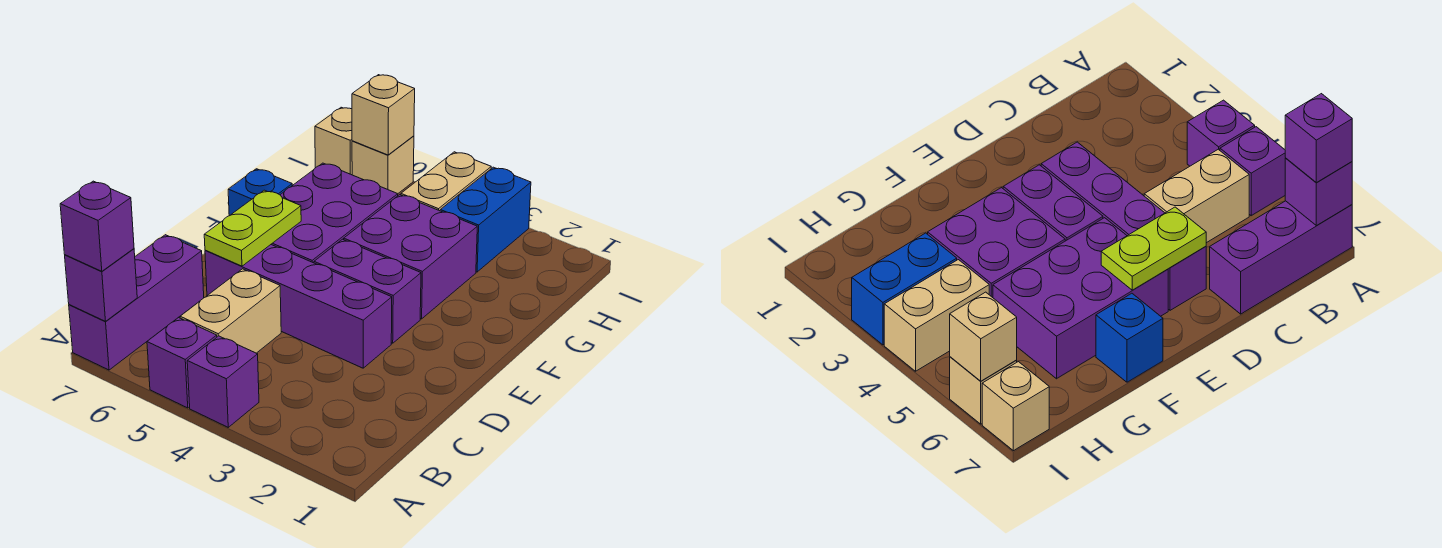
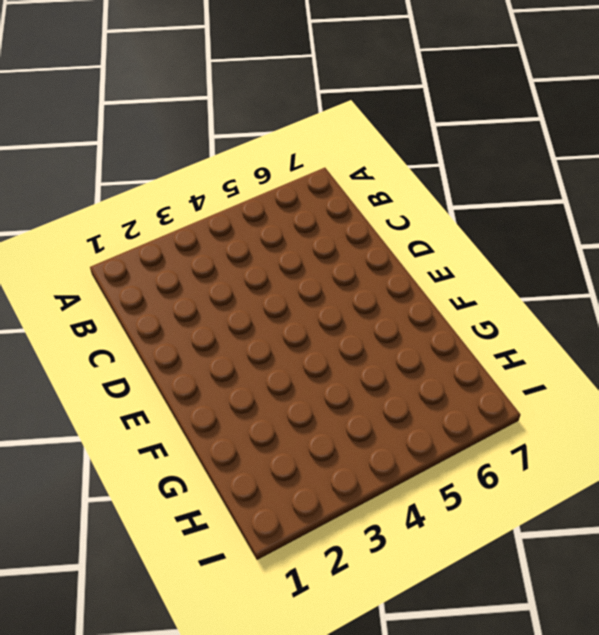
none -> purple 1x1 brick [187,336,259,427]
none -> purple 1x1 brick [147,318,217,408]
none -> purple 1x3 brick [69,235,204,370]

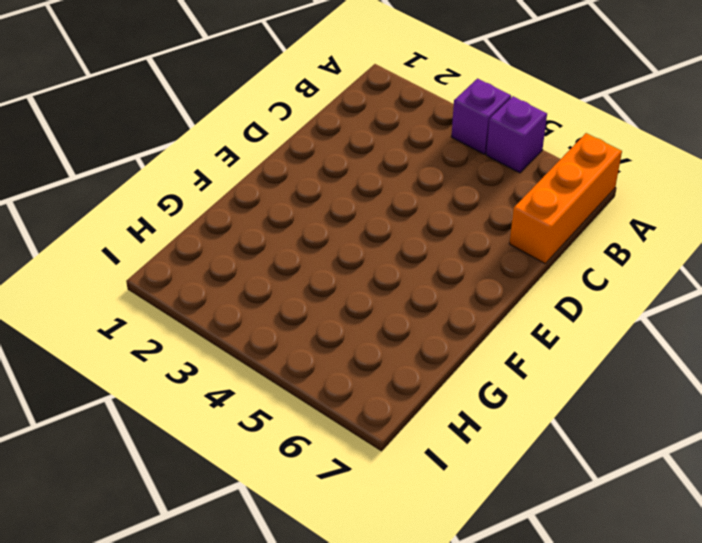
orange 1x3 brick [509,133,622,263] -> purple 1x3 brick [69,235,204,370]
none -> tan 1x2 brick [180,269,281,353]
none -> purple 1x4 brick [205,245,392,368]
none -> purple 1x2 brick [314,239,421,343]

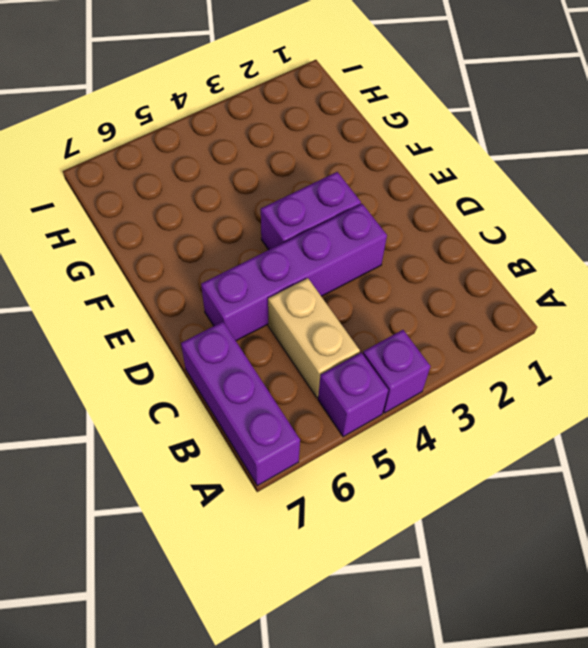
none -> purple 2x3 brick [271,163,398,263]
none -> purple 2x2 brick [344,195,477,319]
none -> blue 1x1 brick [228,169,292,216]

